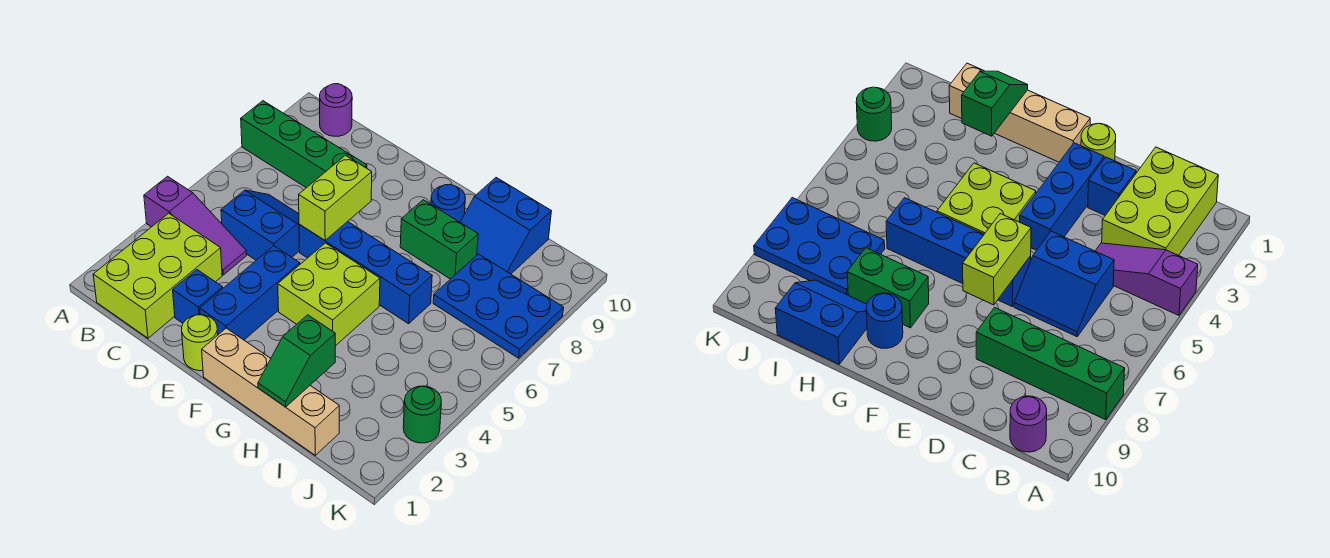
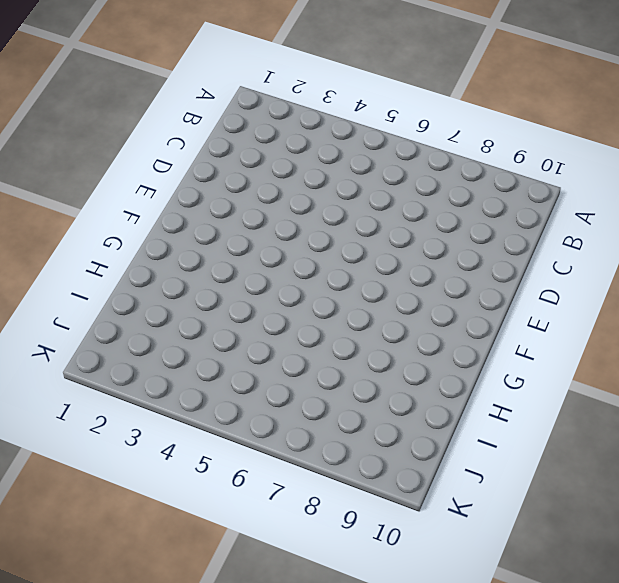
none -> purple 1x3 slope [144,176,247,275]
none -> green 1x4 brick [241,101,367,188]
none -> lime 2x3 brick [93,213,222,338]

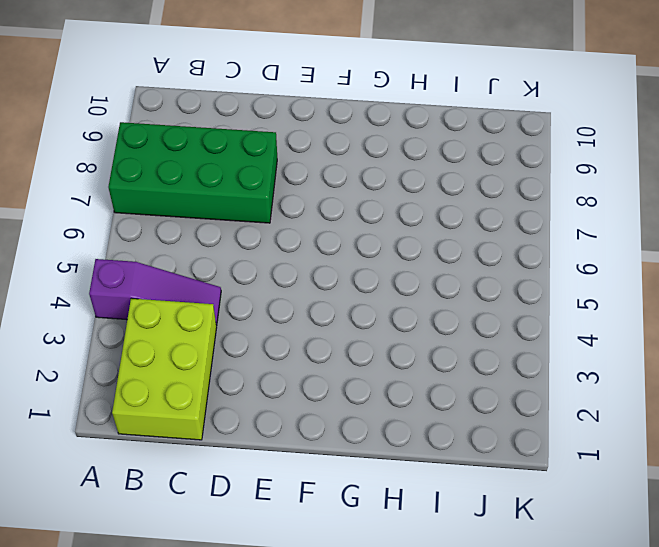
green 2x4 brick [108,122,277,223] -> green 1x4 brick [241,101,367,188]
none -> purple 1x1 round brick [320,84,352,136]
none -> blue 2x2 slope [221,190,300,260]
none -> blue 1x1 brick [173,270,223,323]

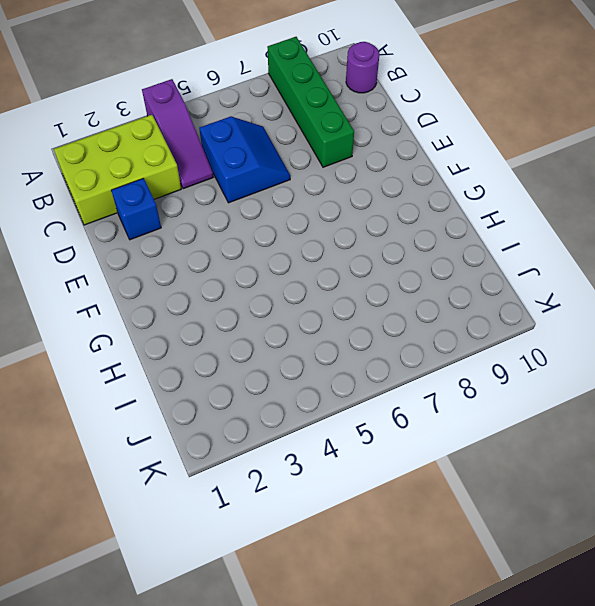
none -> lime 1x1 round brick [182,315,218,371]
none -> blue 1x3 brick [200,246,300,340]
none -> blue 1x4 brick [299,222,432,324]

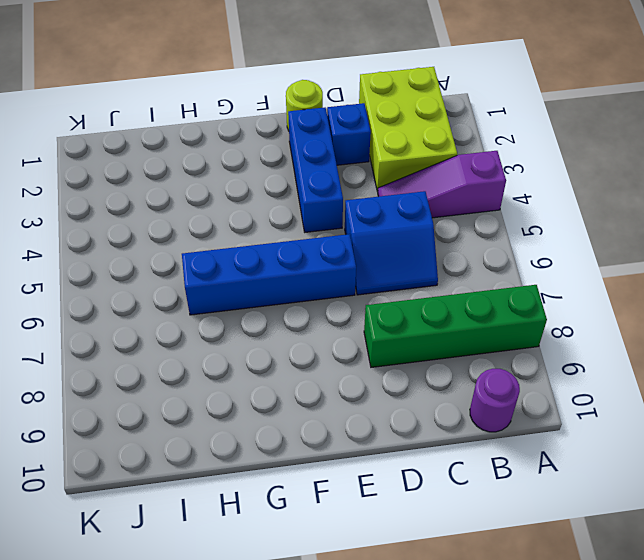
none -> tan 1x4 brick [202,328,339,455]
none -> lime 2x2 brick [278,243,380,346]
none -> green 1x2 brick [400,200,478,279]

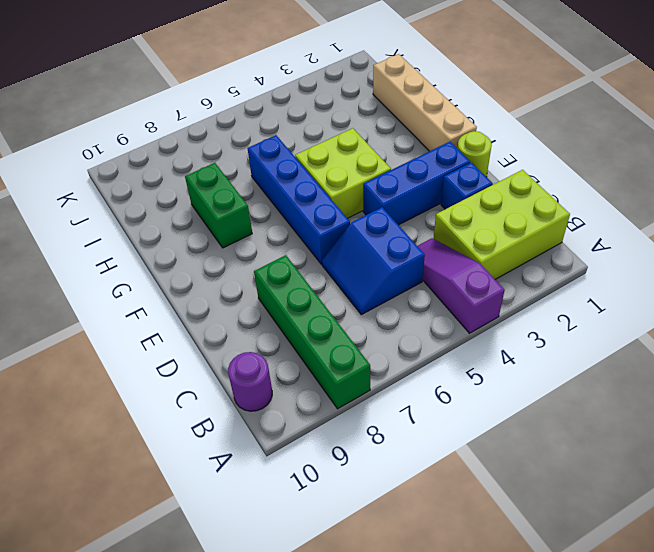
none -> blue 1x1 round brick [431,184,465,222]
none -> blue 2x2 slope [460,178,551,274]
none -> blue 2x3 plate [433,254,564,358]

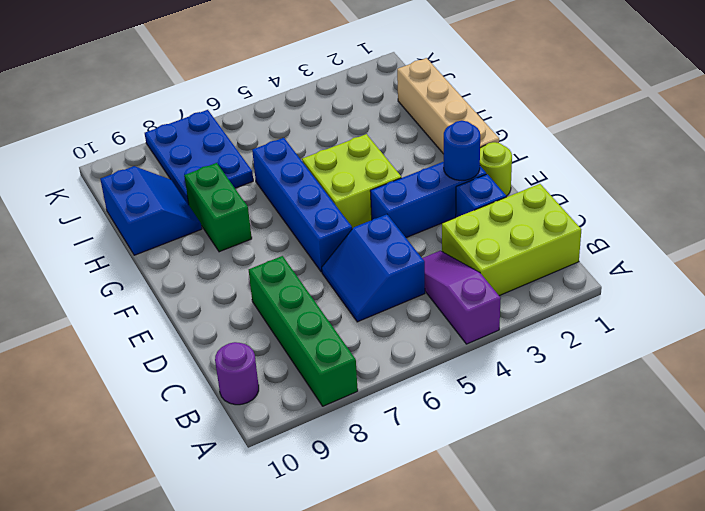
blue 1x1 round brick [444,121,480,180] -> blue 1x1 round brick moved to [431,184,465,222]
none -> green 1x1 round brick [403,386,441,443]
none -> lime 1x2 brick [299,155,372,240]
none -> green 1x2 slope [258,315,335,407]

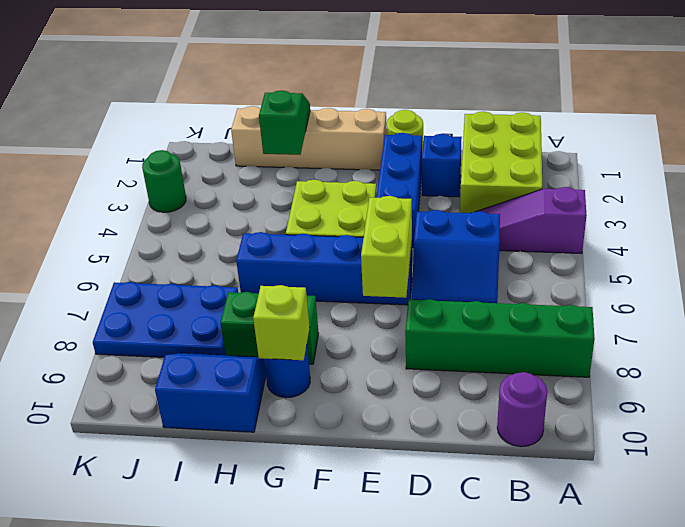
lime 1x1 brick [253,285,310,360] -> none

